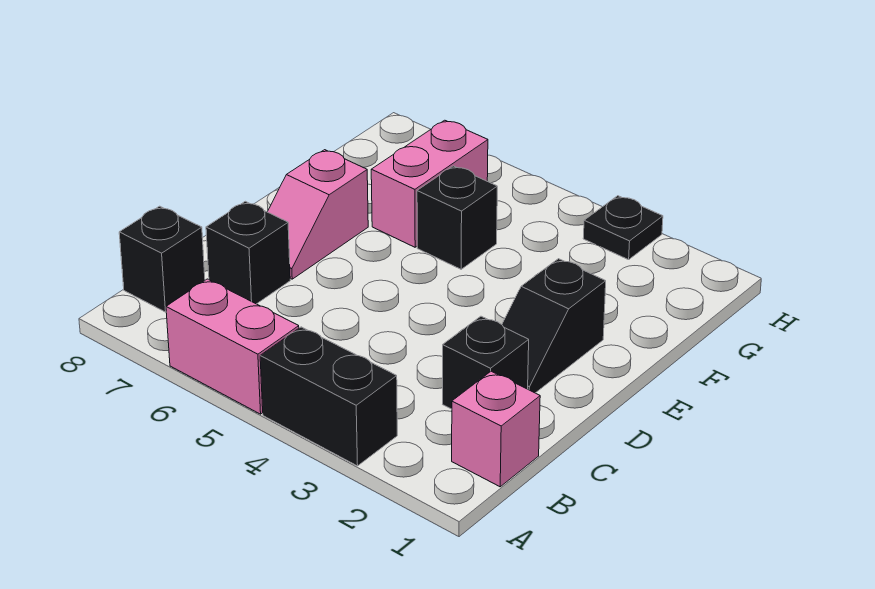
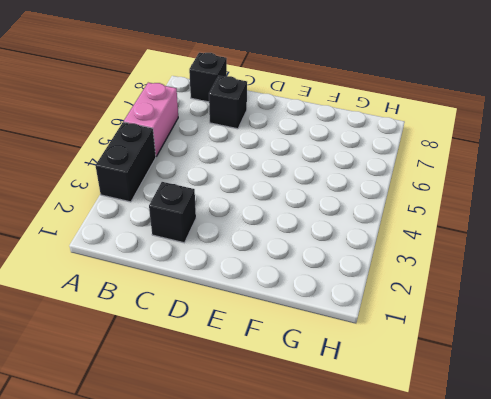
none -> pink 1x1 brick [452,371,540,487]
none -> black 1x2 slope [502,259,606,393]

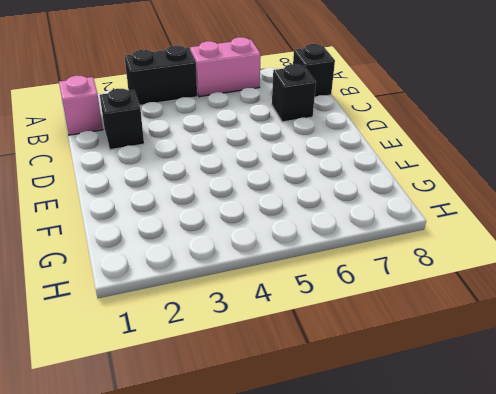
none -> black 1x2 slope [502,259,606,393]
none -> pink 1x2 slope [268,150,368,279]

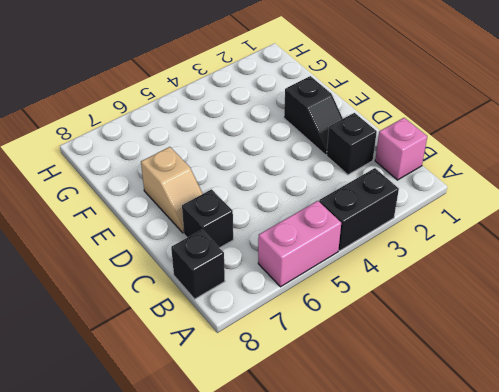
tan 1x2 slope [141,147,203,233] -> pink 1x2 slope [268,150,368,279]
none -> black 1x1 brick [417,166,497,269]
none -> pink 1x2 brick [371,120,488,247]

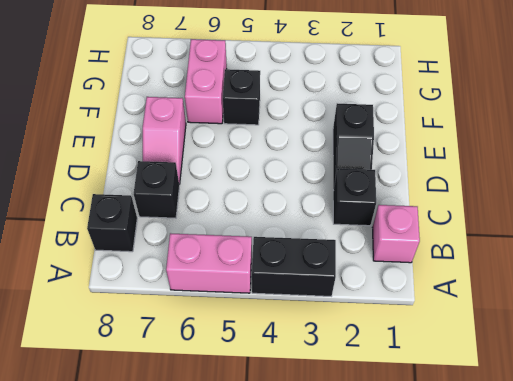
none -> black 1x1 plate [583,196,663,260]

